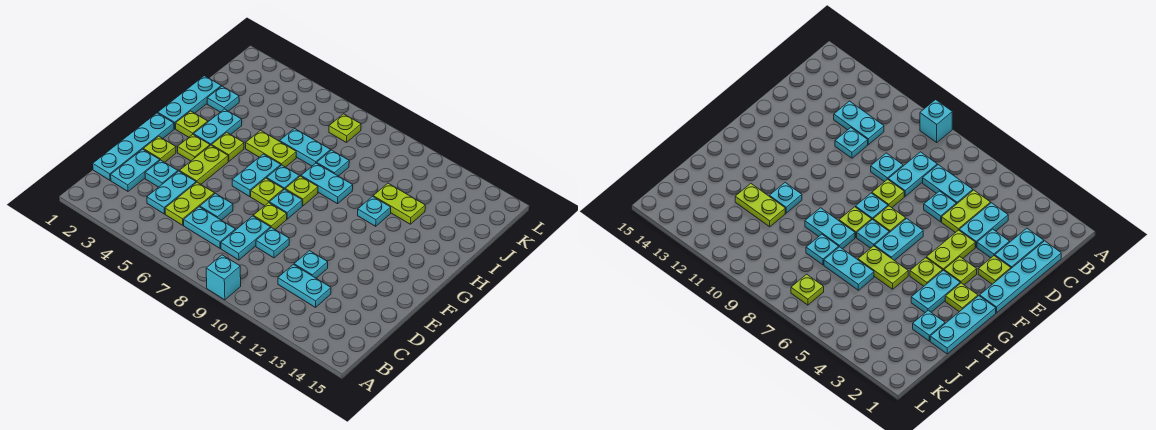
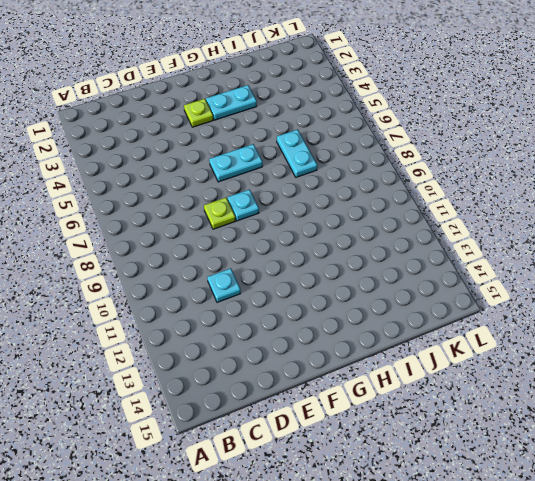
none -> cyan 1x1 brick [206,255,241,300]
none -> cyan 1x4 plate [93,113,174,180]
none -> cyan 1x2 plate [111,149,160,191]
none -> cyan 1x2 plate [147,171,196,214]

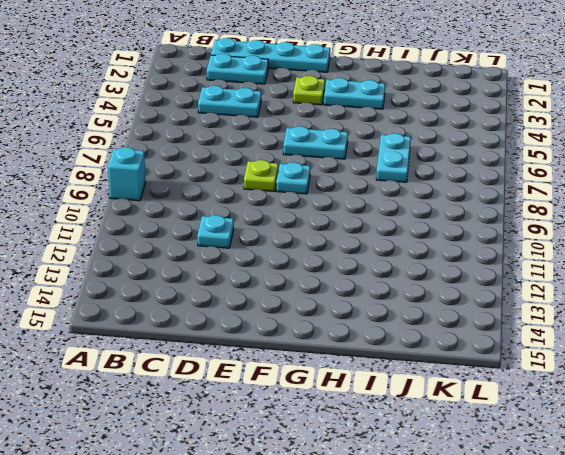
none -> lime 1x2 plate [165,182,214,225]
none -> cyan 1x2 plate [184,207,235,248]
none -> cyan 1x2 plate [221,216,270,260]
none -> cyan 1x2 plate [278,264,331,307]

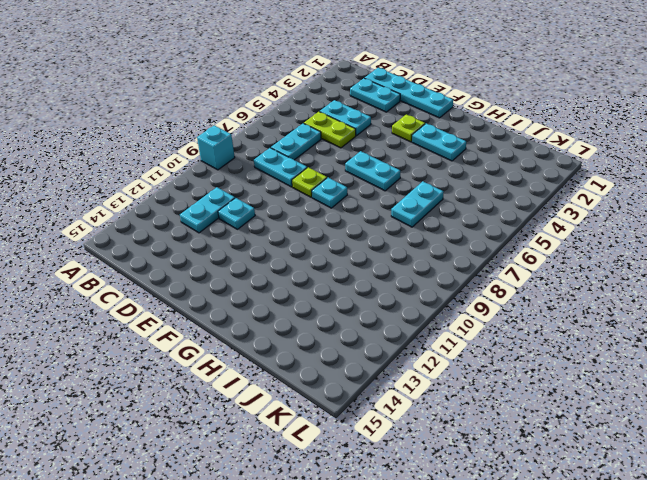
none -> cyan 1x1 plate [145,160,178,187]
none -> cyan 1x1 plate [200,193,233,220]
none -> cyan 1x1 plate [256,227,289,258]
none -> lime 1x1 plate [143,136,176,162]

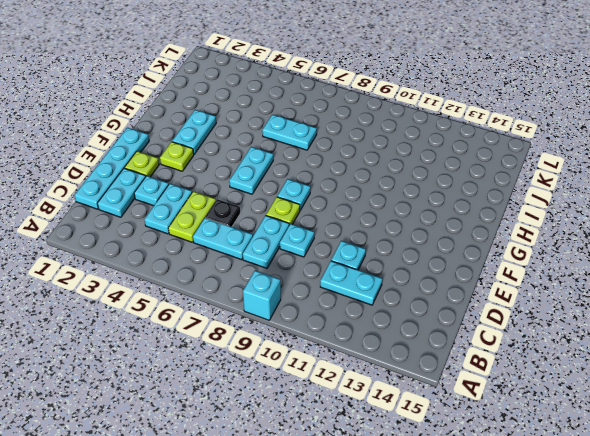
black 1x1 plate [205,199,240,227] -> cyan 1x1 plate [200,193,233,220]
none -> lime 1x2 plate [180,145,228,184]
none -> lime 1x1 plate [251,178,284,206]
none -> cyan 1x3 plate [158,76,221,129]
none -> lime 1x1 plate [176,111,208,137]

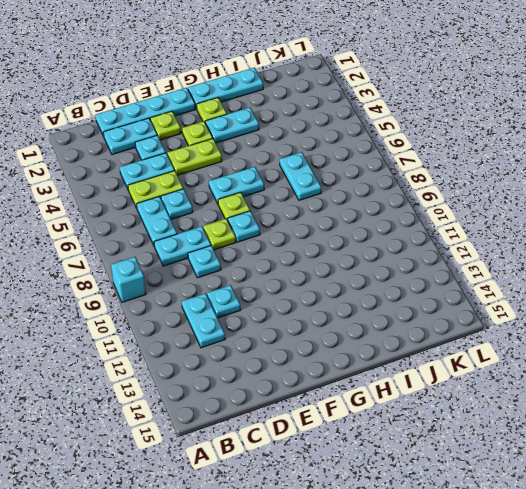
none -> lime 1x1 plate [212,132,244,161]
none -> cyan 1x1 plate [267,165,299,189]
none -> lime 1x1 plate [285,176,318,206]
none -> lime 1x2 plate [246,130,296,167]

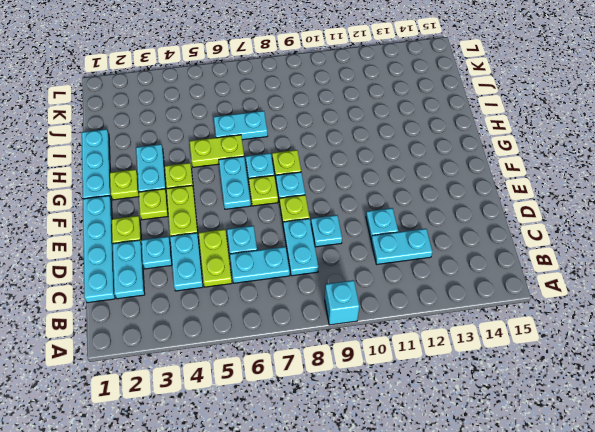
none -> cyan 1x2 plate [301,163,353,204]
none -> cyan 1x1 plate [358,197,391,226]
none -> cyan 1x1 plate [207,86,239,112]
none -> cyan 1x1 plate [317,150,349,176]

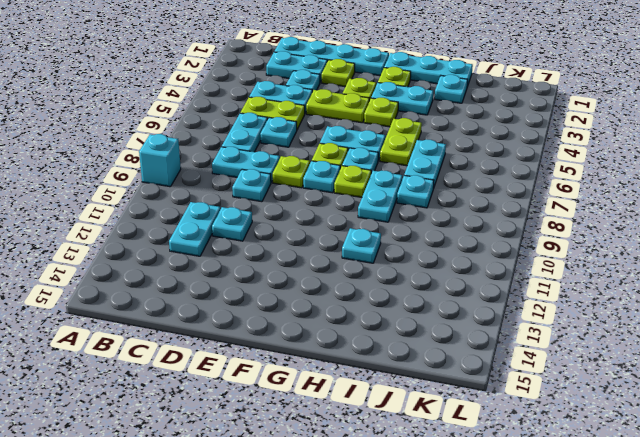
none -> lime 1x2 plate [373,183,425,224]
none -> lime 1x1 plate [329,114,361,143]

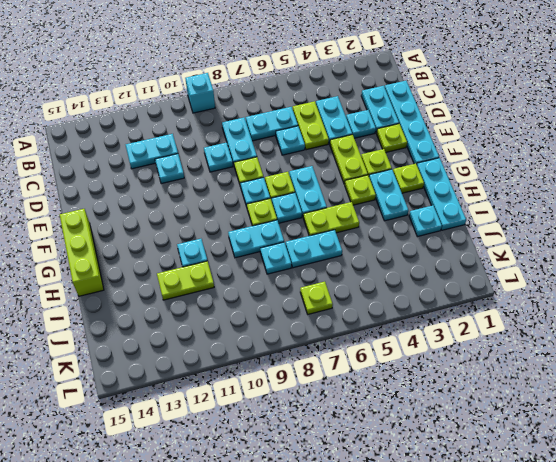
lime 1x3 brick [60,209,104,296] -> none

